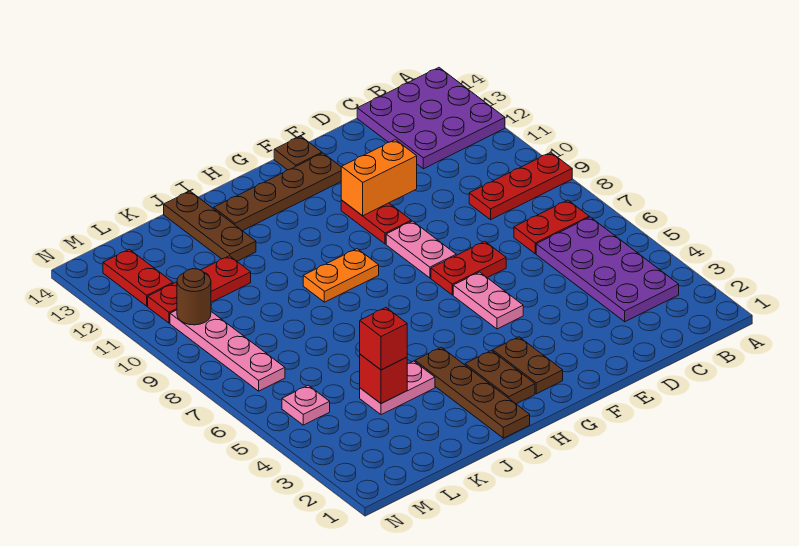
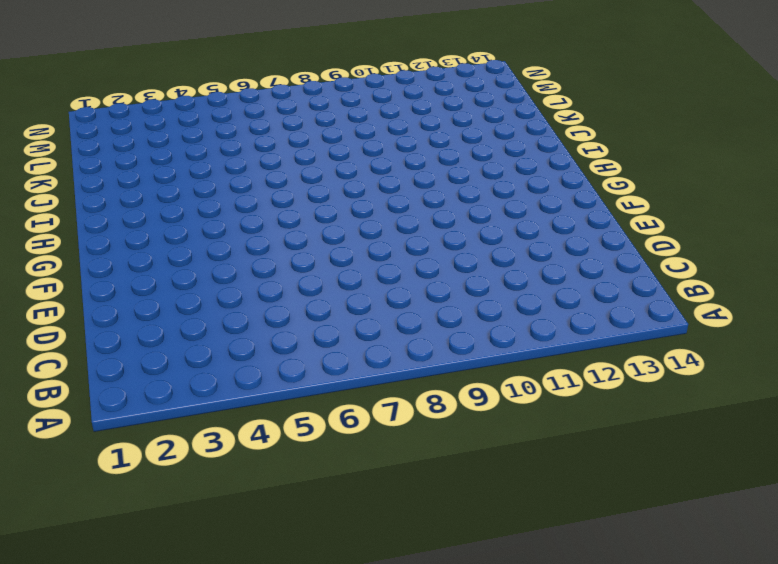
none -> red 1x3 plate [469,152,572,220]
none -> purple 3x3 plate [357,68,505,169]
none -> purple 2x4 plate [536,217,679,322]

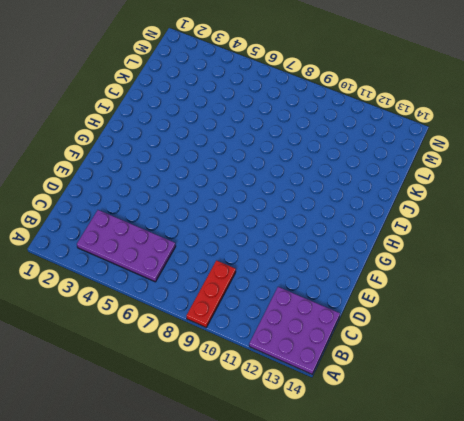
none -> red 1x2 plate [514,200,589,254]
none -> red 1x2 plate [431,241,506,295]
none -> pink 1x2 plate [453,272,523,329]

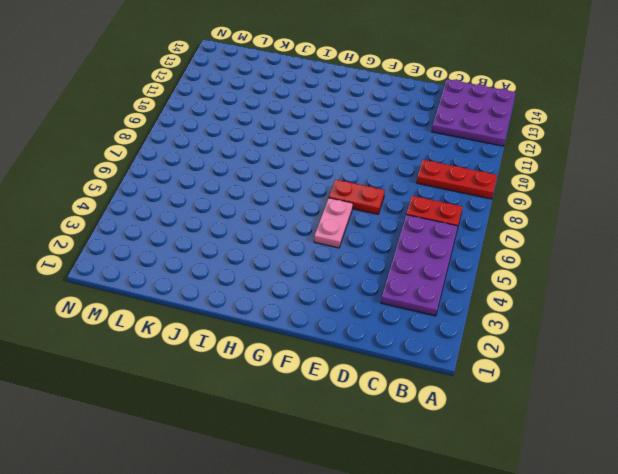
none -> pink 1x2 plate [386,221,456,278]
none -> red 1x2 plate [341,200,411,244]
none -> brown 1x4 plate [214,153,341,231]

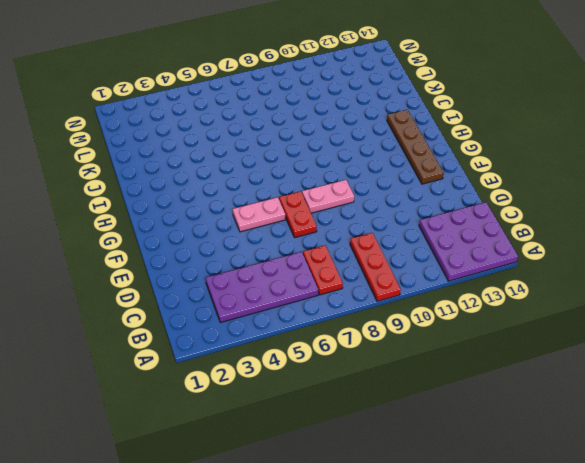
none -> red 1x2 plate [341,200,411,244]
none -> brown 1x1 plate [274,136,322,170]
none -> brown 1x2 plate [493,337,563,394]

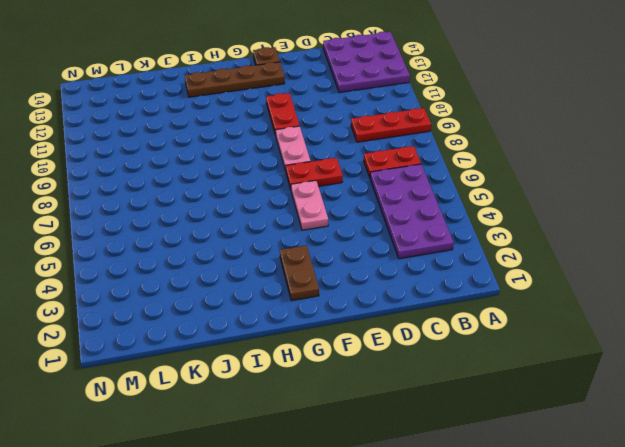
none -> brown 1x2 plate [465,351,535,404]
none -> orange 1x2 plate [303,249,379,302]
none -> brown 1x4 plate [415,347,530,438]

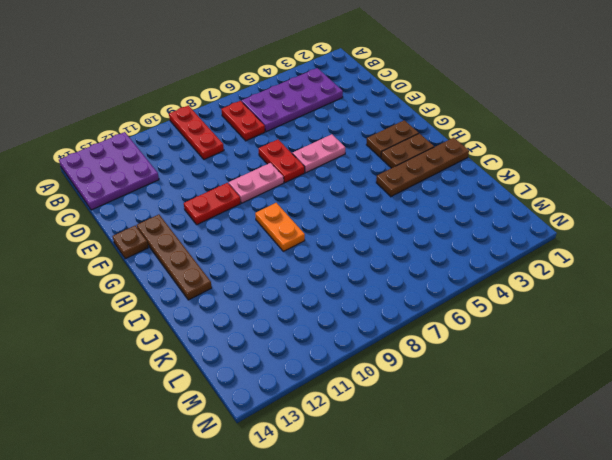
none -> pink 1x2 plate [360,361,435,415]
none -> brown 1x3 plate [164,191,256,261]
none -> red 1x3 plate [148,256,251,323]

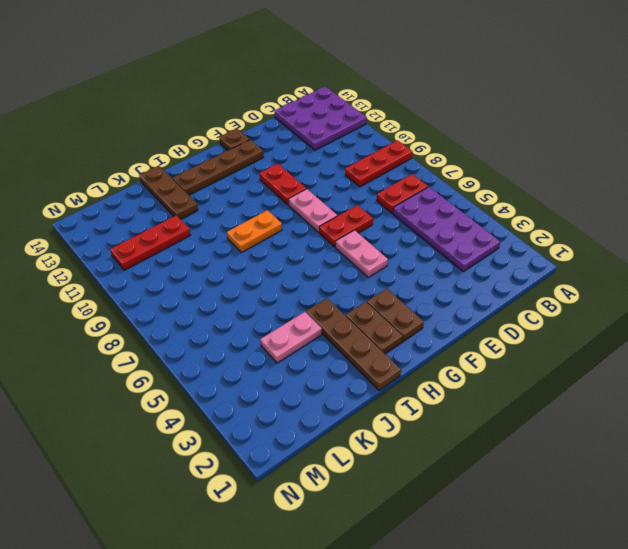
none -> pink 1x1 plate [282,385,330,425]
none -> pink 1x4 plate [170,310,285,391]
none -> red 1x2 plate [103,249,173,306]

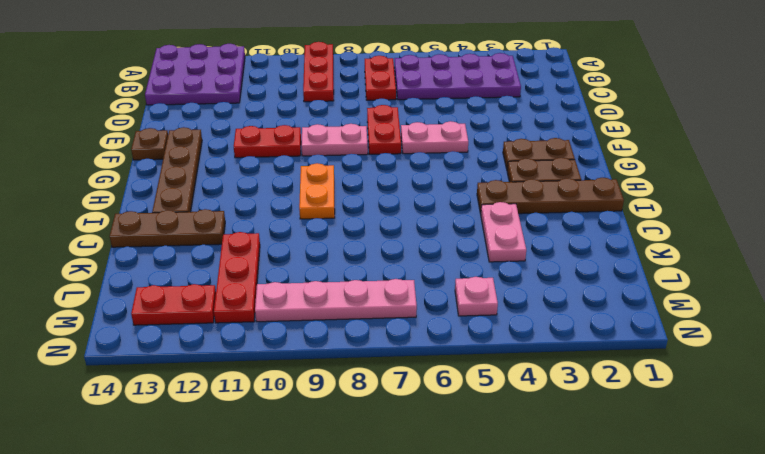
none -> orange 1x2 brick [341,140,417,216]
none -> red 1x1 brick [360,354,407,404]
none -> brown 1x1 round brick [177,269,211,325]

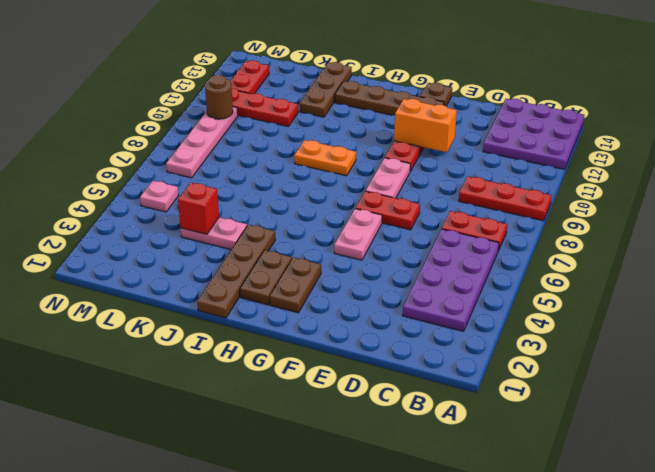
none -> red 1x1 brick [360,308,407,370]

